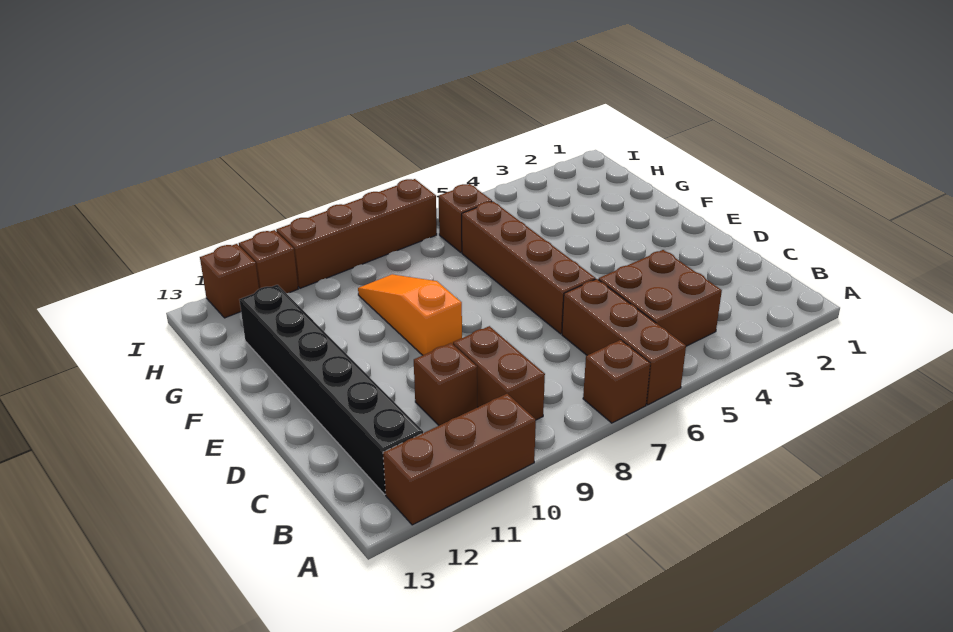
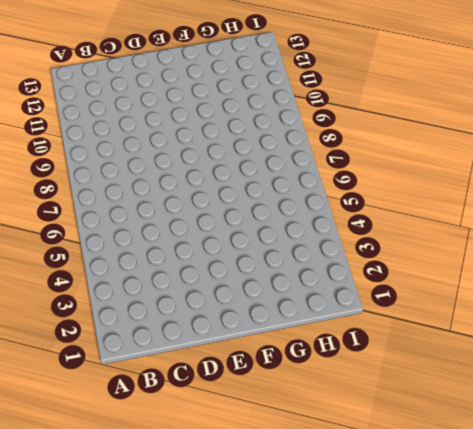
none -> brown 1x3 brick [562,279,686,405]
none -> brown 1x1 brick [583,340,650,423]
none -> brown 1x3 brick [383,394,536,525]

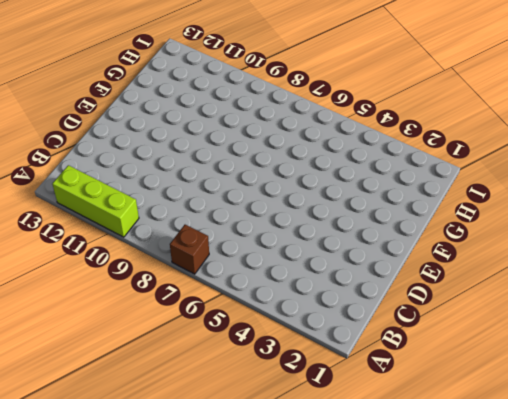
lime 1x3 brick [52,165,139,237] -> brown 1x3 brick [383,394,536,525]
none -> brown 1x3 brick [562,279,686,405]
none -> brown 2x2 brick [598,250,722,346]
none -> brown 1x2 brick [453,326,545,420]

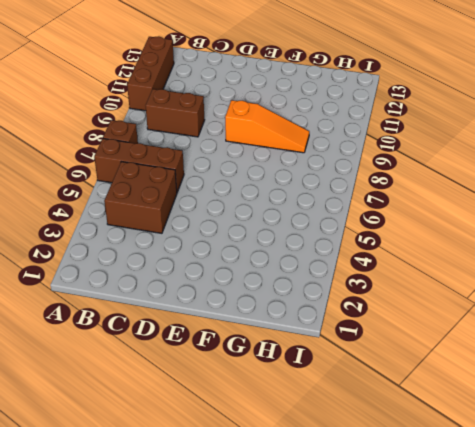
none -> black 1x6 brick [239,285,423,494]
none -> brown 1x1 brick [414,343,477,425]
none -> brown 1x4 brick [462,201,596,334]

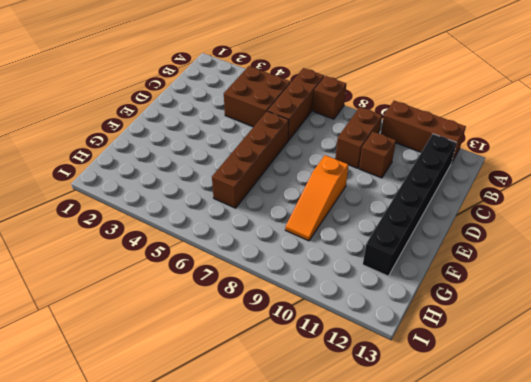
none -> brown 1x1 brick [439,184,492,252]
none -> brown 1x4 brick [276,179,437,288]
none -> brown 1x1 brick [239,230,298,293]

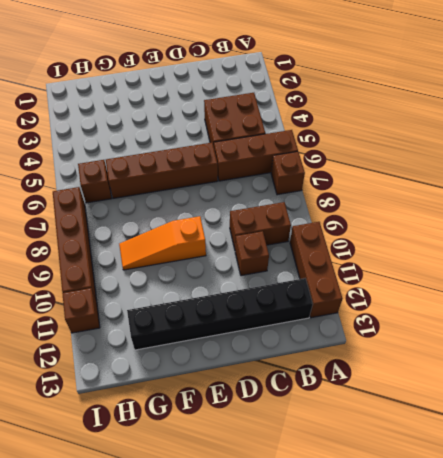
none -> brown 1x1 brick [200,244,259,318]

